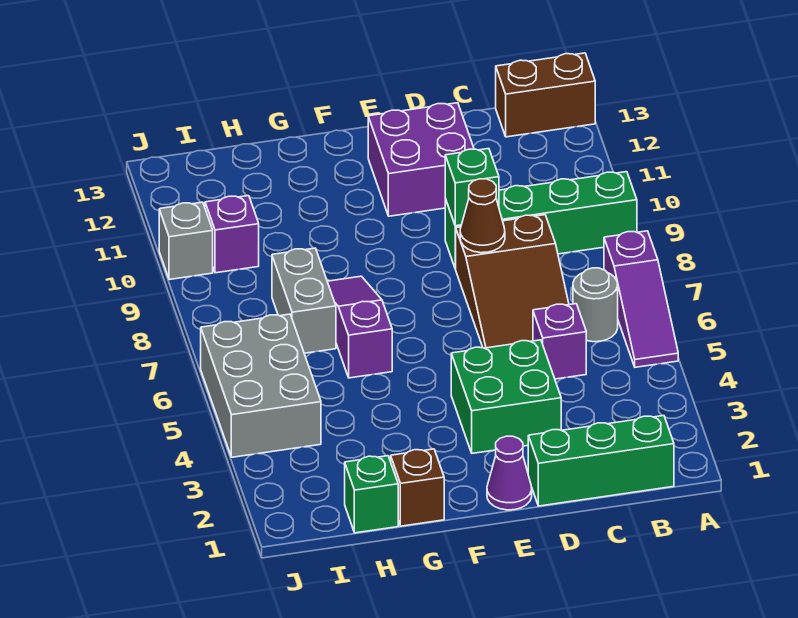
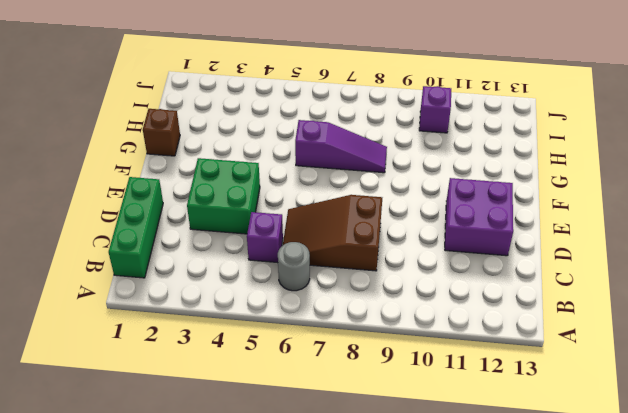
none -> purple 1x3 slope [604,231,678,367]
none -> green 1x4 brick [445,172,637,269]
none -> brown 1x2 brick [496,53,595,137]

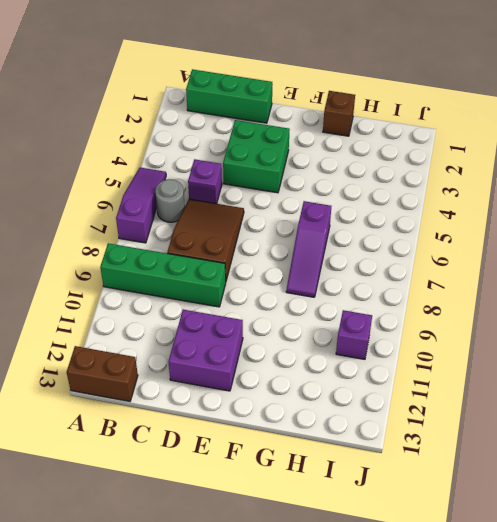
none -> purple 1x1 cone [487,436,532,510]
none -> green 1x1 brick [345,456,398,533]
none -> grey 1x2 brick [272,248,336,353]

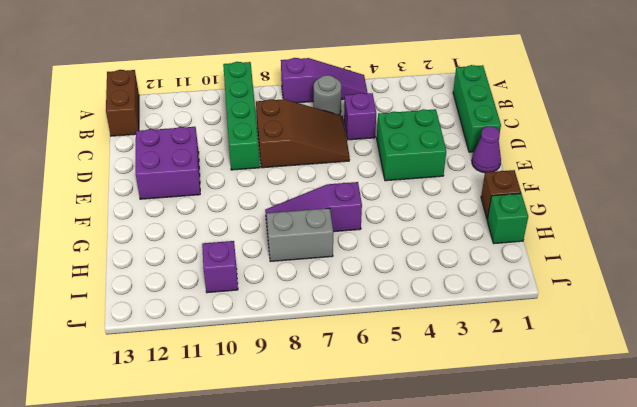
none -> grey 2x3 brick [201,314,321,457]
none -> grey 1x1 brick [159,202,213,280]
none -> brown 1x1 cone [460,179,505,253]

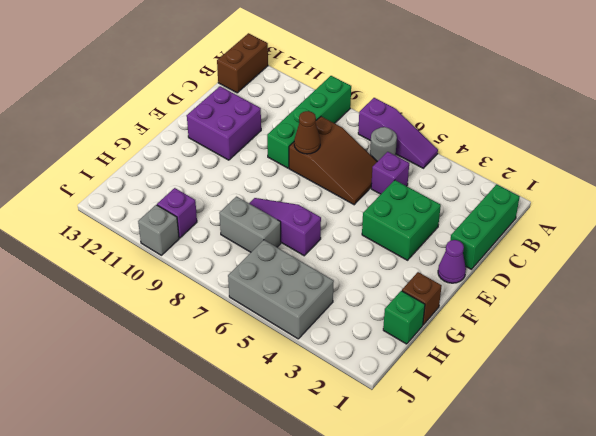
none -> green 1x1 brick [445,149,499,226]

